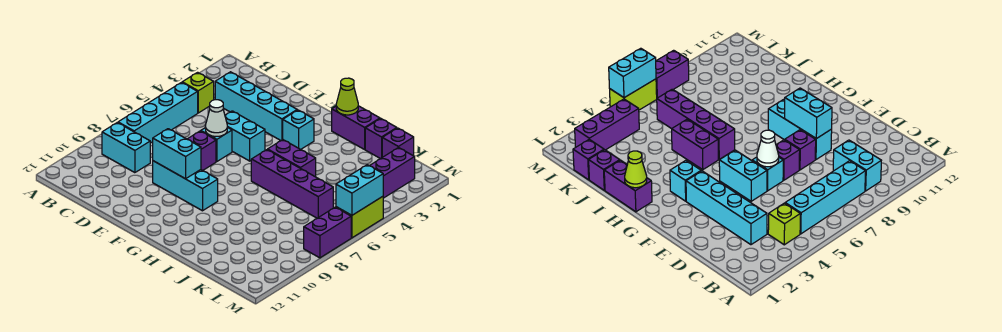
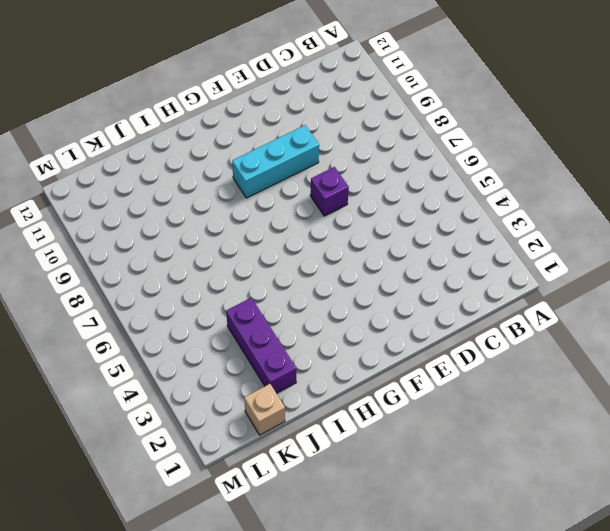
purple 1x3 brick [226,298,296,393] -> purple 1x3 brick moved to [370,147,415,198]
tan 1x1 brick [244,384,285,435] -> purple 1x1 brick [382,128,414,157]
none -> lime 1x1 brick [182,72,214,113]
none -> cyan 1x4 brick [118,83,198,143]
none -> cyan 1x2 brick [102,123,150,173]

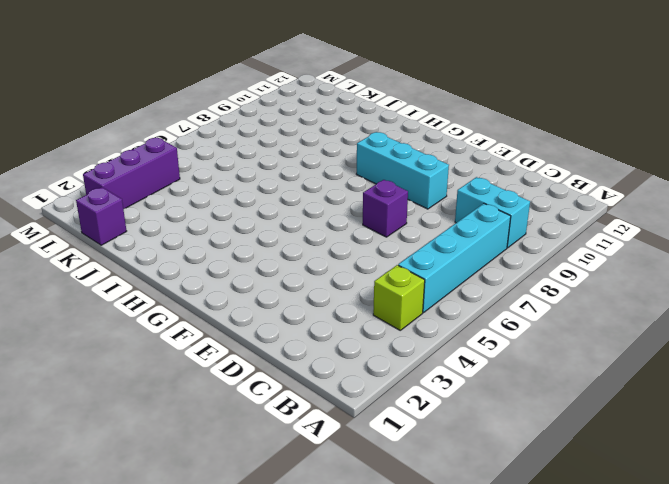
none -> cyan 1x4 brick [215,72,297,140]
none -> cyan 1x2 brick [225,111,265,161]
none -> cyan 1x1 brick [201,127,232,162]

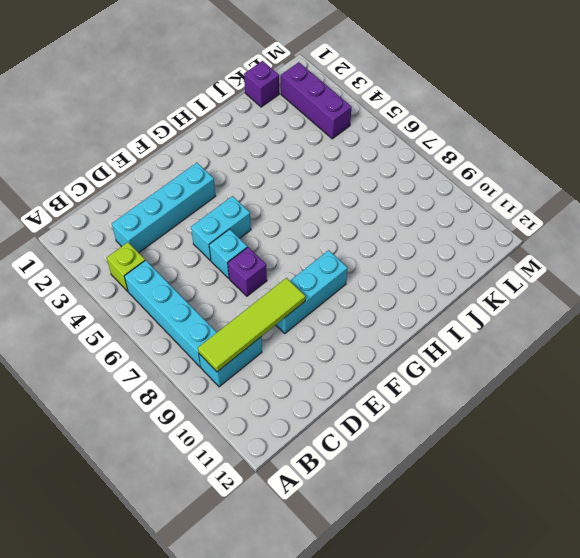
lime 1x4 tile [198,278,305,372] -> cyan 1x2 brick [153,129,201,179]
none -> purple 1x1 brick [785,130,816,170]
none -> cyan 1x1 brick [283,110,314,149]
none -> purple 1x2 brick [332,106,380,149]

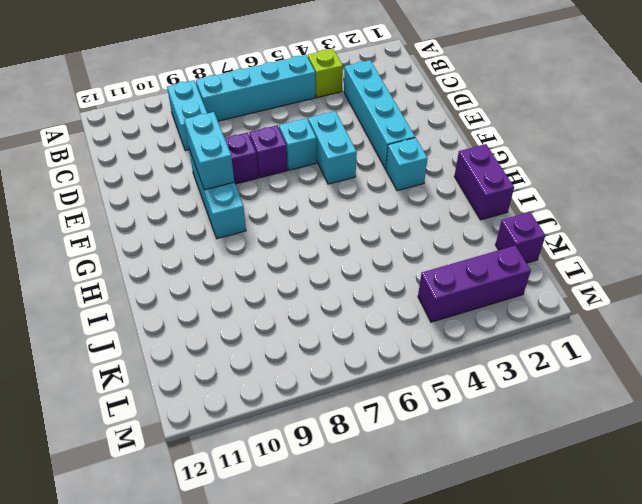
none -> purple 1x2 brick [268,140,316,177]
none -> purple 1x4 brick [251,150,333,218]
none -> purple 1x1 brick [365,119,397,159]

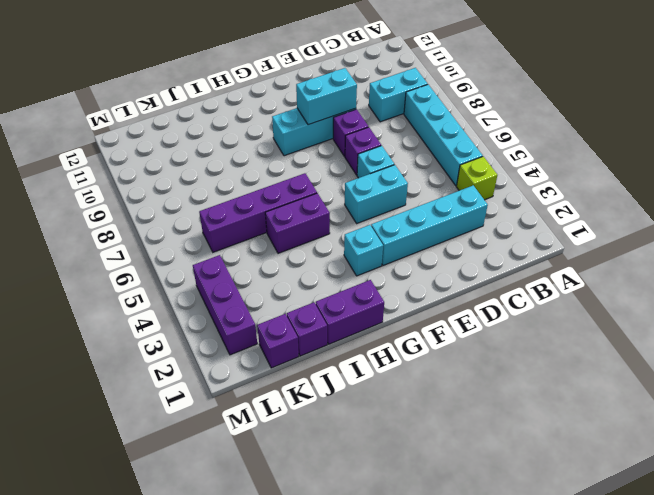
none -> lime 1x2 brick [336,197,383,238]
none -> purple 1x2 brick [304,207,351,258]
none -> white 1x1 cone [205,100,227,137]

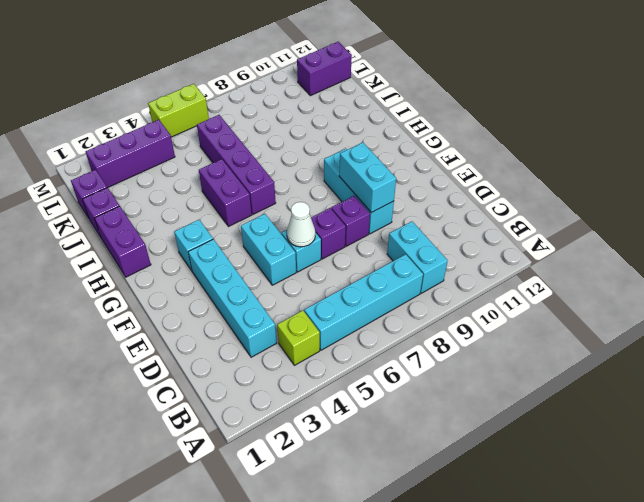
purple 1x2 brick [297,42,352,96] -> purple 1x2 brick moved to [304,207,351,258]
none -> lime 1x1 cone [336,78,358,115]
none -> cyan 1x2 brick [336,165,383,215]

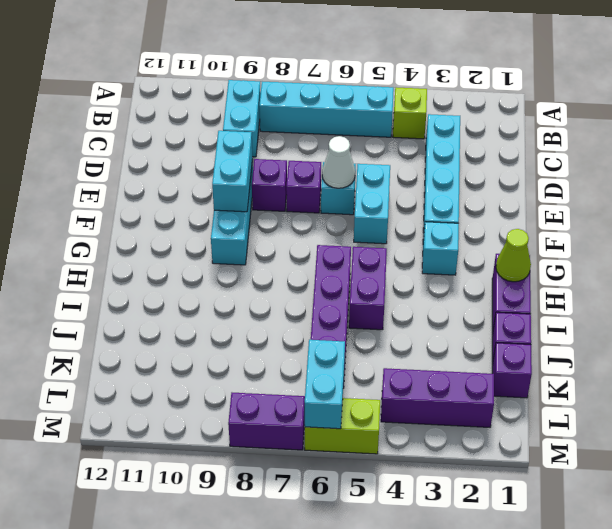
cyan 1x2 brick [305,340,345,429] -> cyan 1x2 brick turned to [336,165,383,215]

